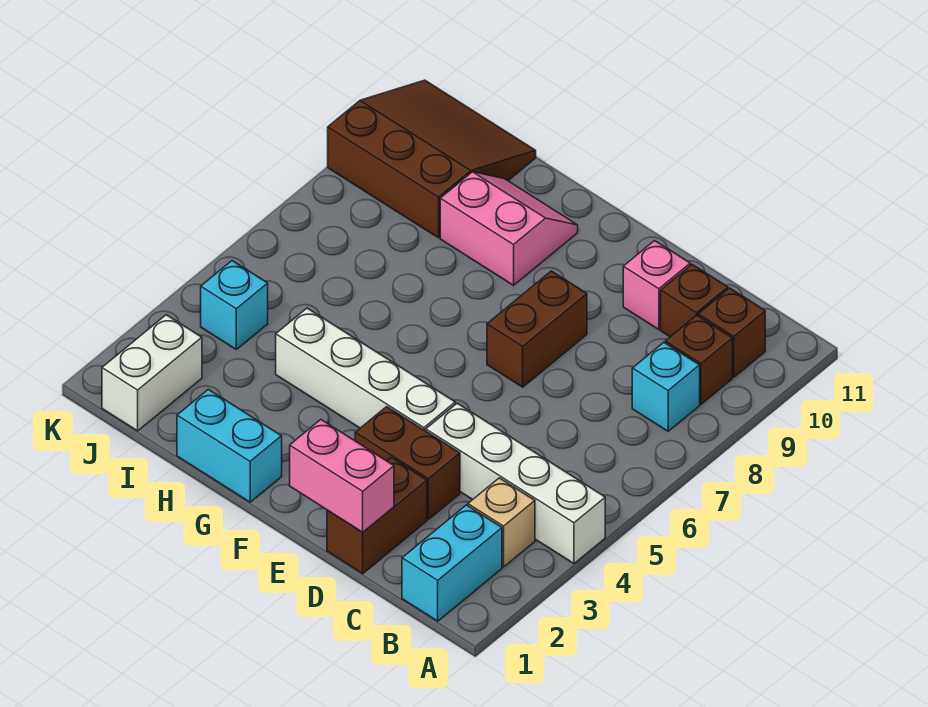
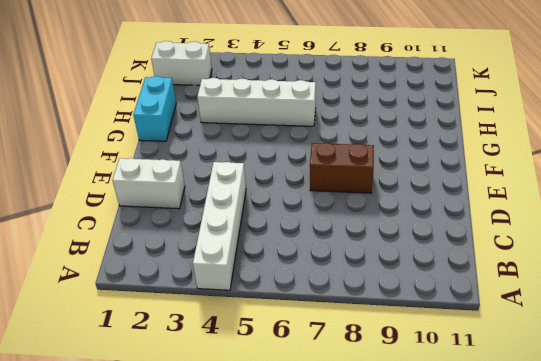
white 1x2 brick [112,158,185,209] -> brown 1x2 brick [327,457,427,574]
white 1x4 brick [197,78,316,126] -> white 1x4 brick turned to [276,308,455,431]
none -> cyan 1x2 brick [402,505,502,621]
none -> tan 1x1 brick [468,478,535,567]
none -> cyan 1x1 brick [632,342,700,431]

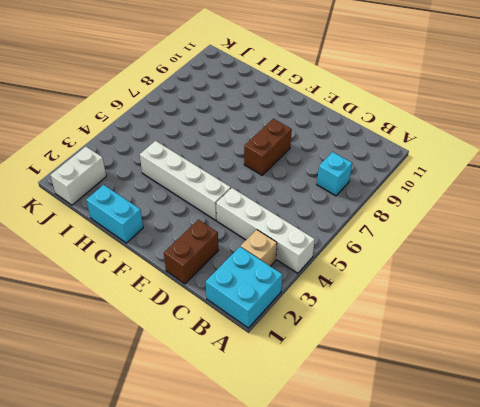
cyan 2x2 brick [206,247,282,328] -> cyan 1x2 brick [402,505,502,621]
none -> brown 1x1 brick [665,315,732,404]
none -> brown 1x1 brick [698,288,765,377]
none -> brown 1x1 brick [661,264,728,337]

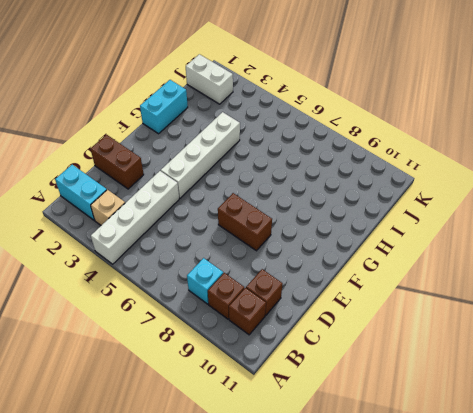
none -> brown 1x2 brick [355,407,460,519]
none -> pink 1x1 brick [623,241,690,330]
none -> pink 2x2 slope [440,172,578,285]

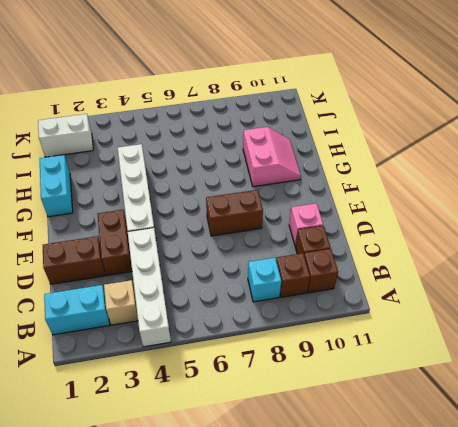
none -> brown 3x3 slope [328,80,536,238]
none -> cyan 1x1 brick [201,261,268,349]
none -> pink 1x2 brick [290,420,394,532]

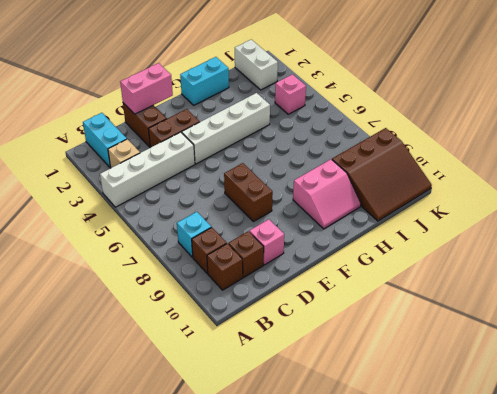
pink 1x1 brick [275,74,306,114] -> cyan 1x1 brick [201,261,268,349]

